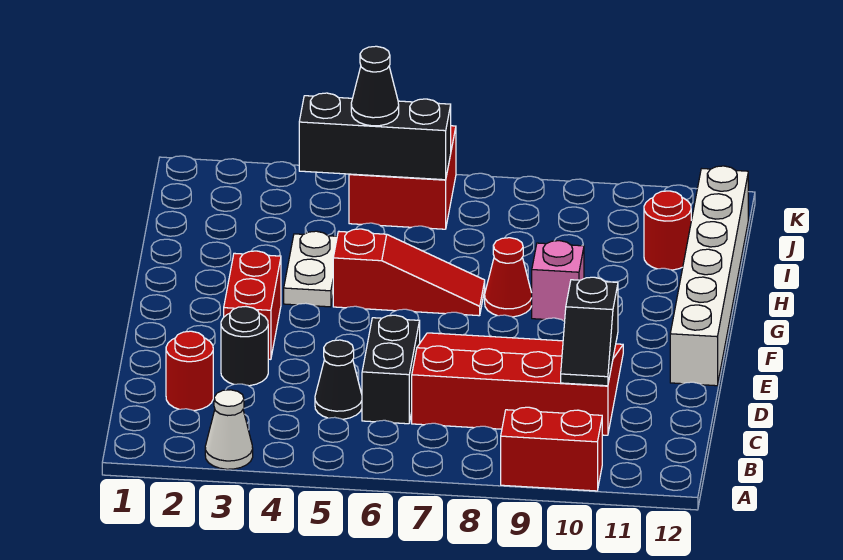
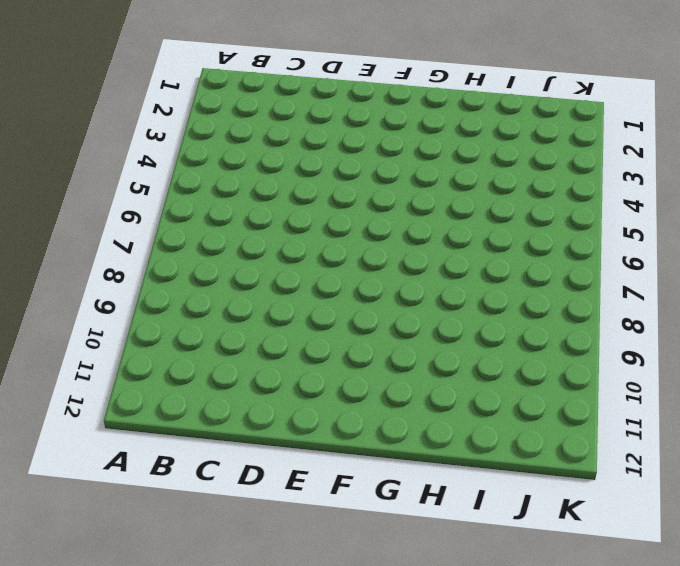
none -> white 1x1 cone [205,390,253,469]
none -> red 1x2 brick [501,407,602,491]
none -> red 1x1 round brick [166,331,213,411]

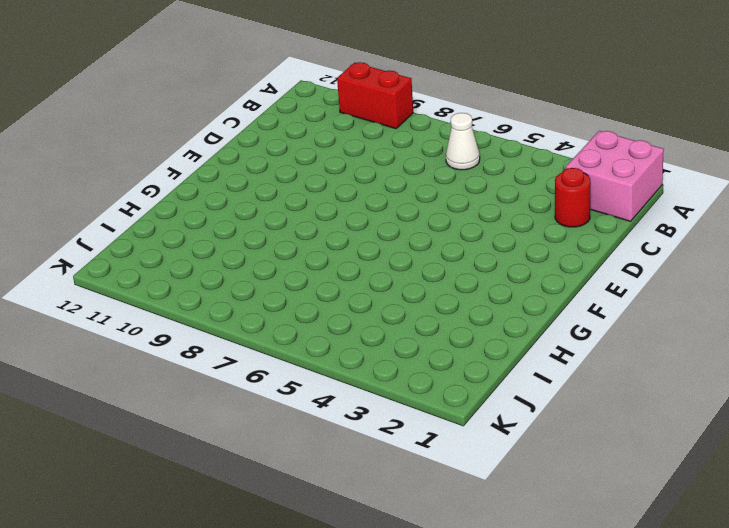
pink 2x2 brick [566,131,664,221] -> none
white 1x1 cone [446,113,480,170] -> white 1x1 cone moved to [205,390,253,469]
none -> black 1x1 cone [315,340,362,419]
none -> black 1x2 brick [362,315,420,424]
none -> red 3x4 slope [412,333,623,435]

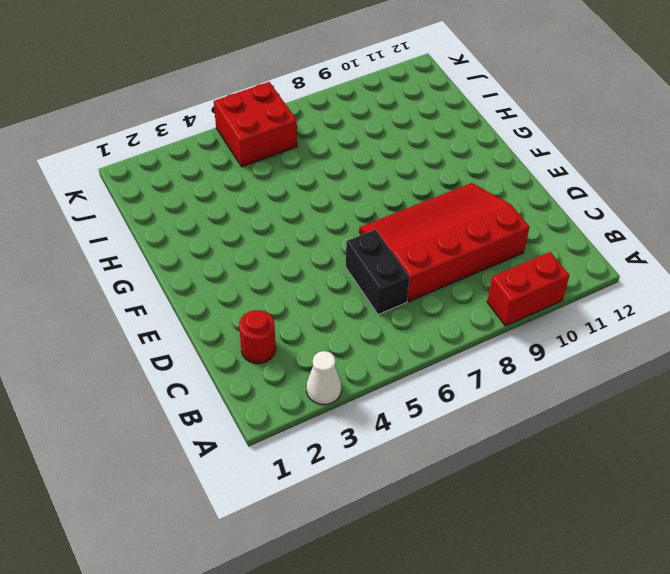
none -> black 1x1 cone [315,340,362,419]
none -> black 1x1 round brick [221,307,268,386]
none -> red 1x2 brick [224,251,281,359]

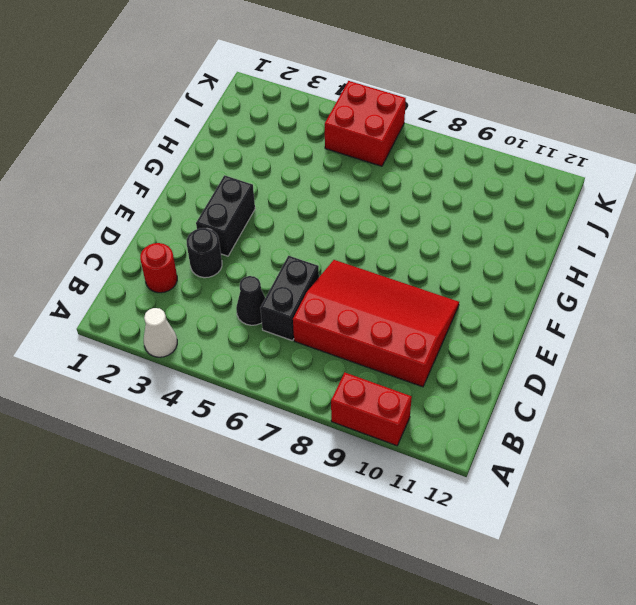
black 1x2 brick [196,175,255,256] -> red 1x2 brick [224,251,281,359]
none -> white 1x6 brick [670,166,748,386]
none -> white 1x2 plate [284,231,337,307]
none -> red 1x3 slope [333,229,485,316]

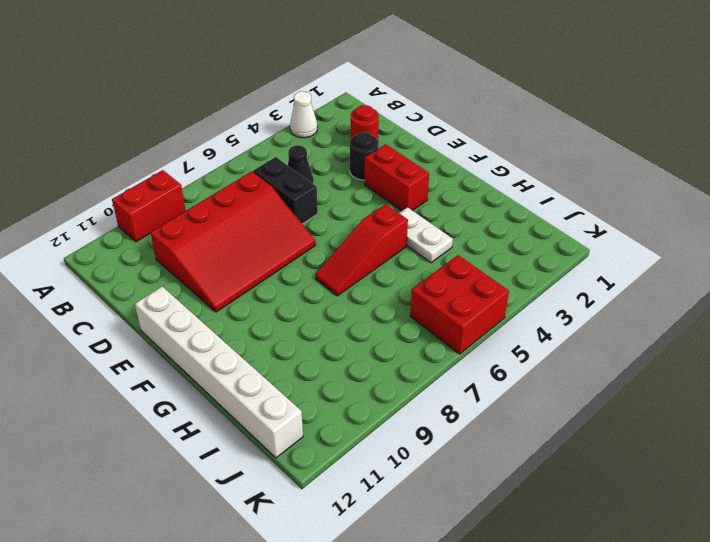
none -> red 1x1 cone [485,238,532,317]
none -> pink 1x1 brick [532,241,584,321]
none -> red 1x1 round brick [644,191,691,270]

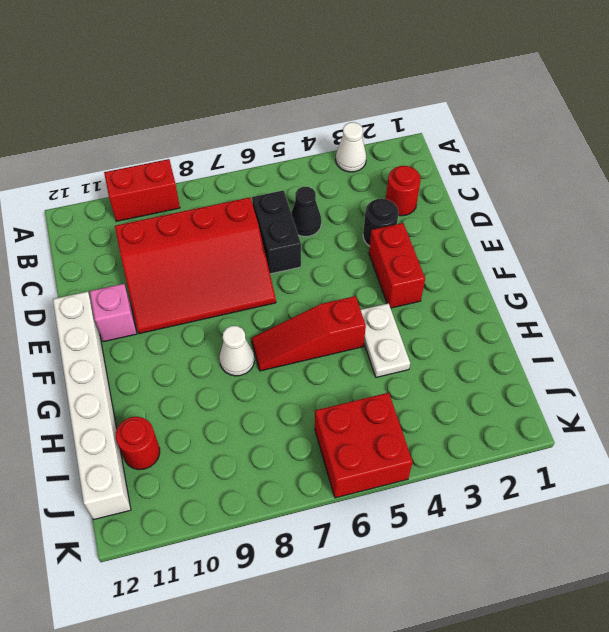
pink 1x1 brick [90,284,137,342] -> pink 1x1 brick moved to [532,241,584,321]
white 1x1 cone [219,326,254,376] -> red 1x1 cone [485,238,532,317]
none -> black 1x2 slope [561,277,618,386]
none -> black 1x3 brick [299,93,451,180]
none -> black 1x1 cone [351,46,399,126]

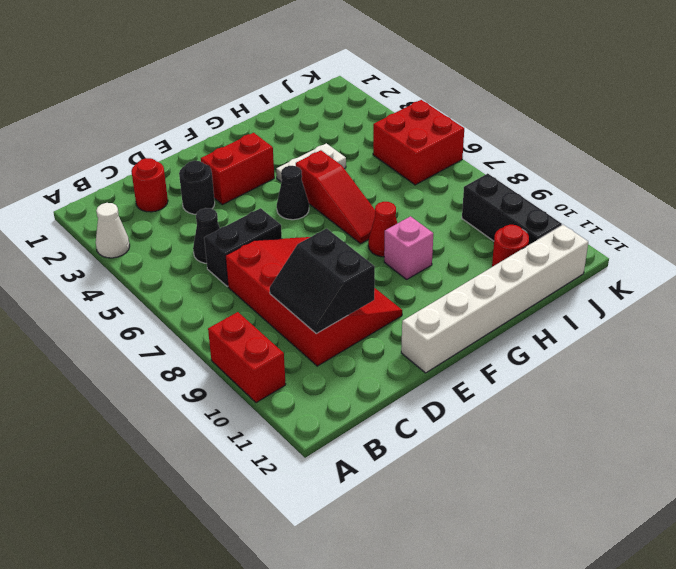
black 2x2 slope [270,228,375,334] -> black 1x2 slope [561,277,618,386]
black 1x1 cone [277,166,309,220] -> black 1x1 cone moved to [351,46,399,126]
black 1x3 brick [462,174,562,245] -> black 1x3 brick moved to [299,93,451,180]

